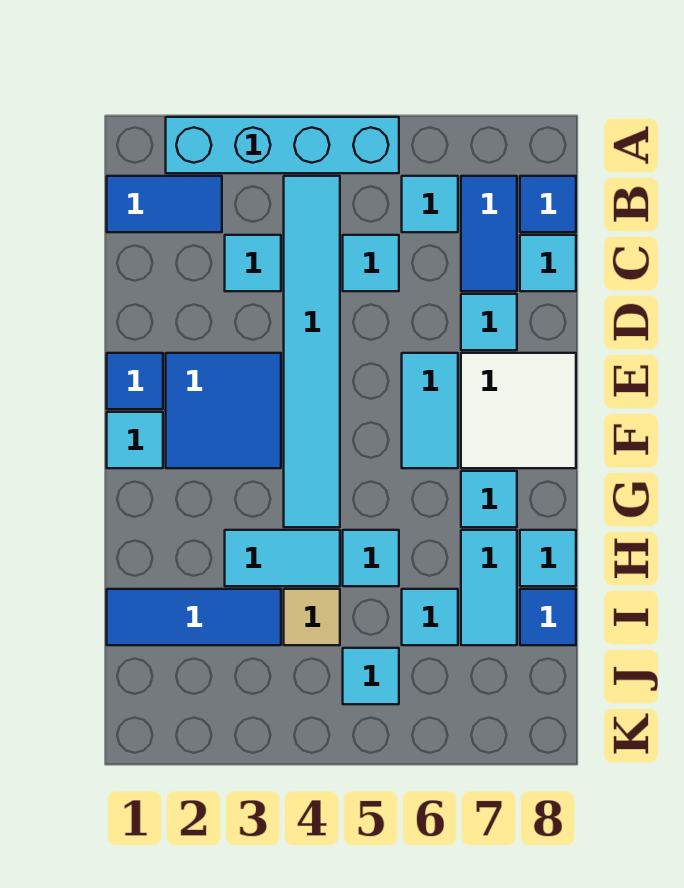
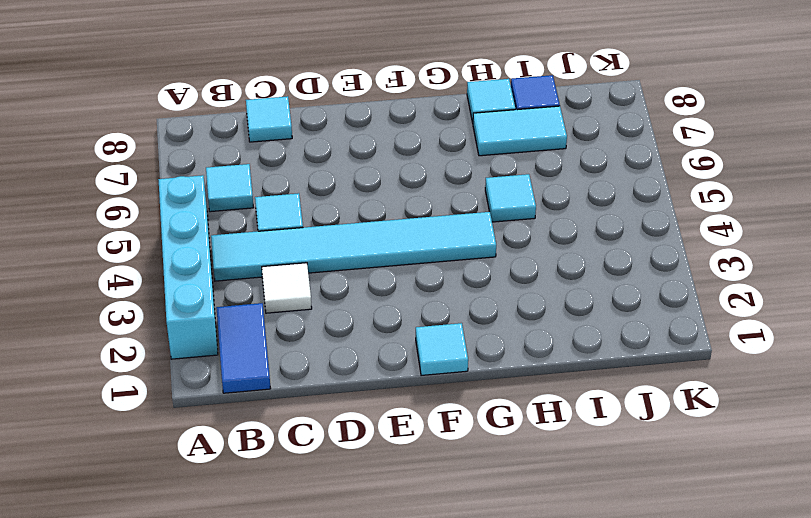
white 1x1 tile [262,263,312,313] -> cyan 1x1 tile [225,235,281,291]
none -> blue 1x2 tile [461,176,517,291]
none -> blue 1x1 tile [520,176,576,232]
none -> cyan 1x1 tile [461,294,517,350]

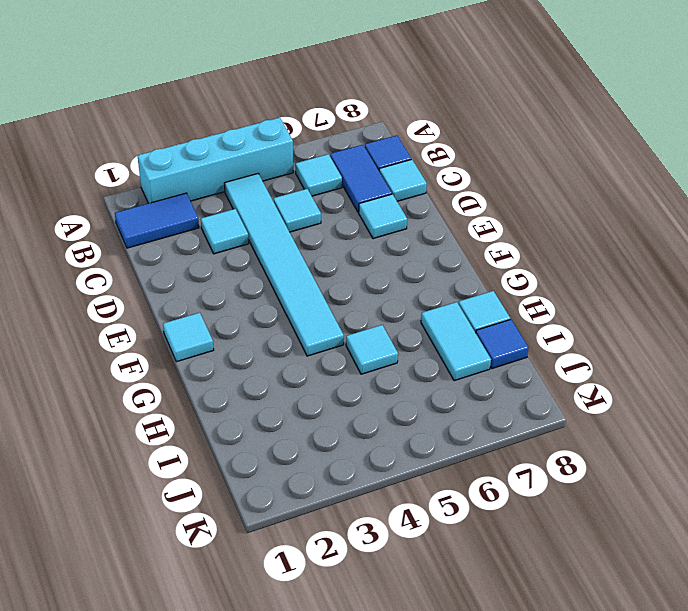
none -> blue 1x1 tile [107,353,163,409]
none -> blue 2x2 tile [166,353,281,468]
none -> cyan 1x2 tile [402,353,458,468]

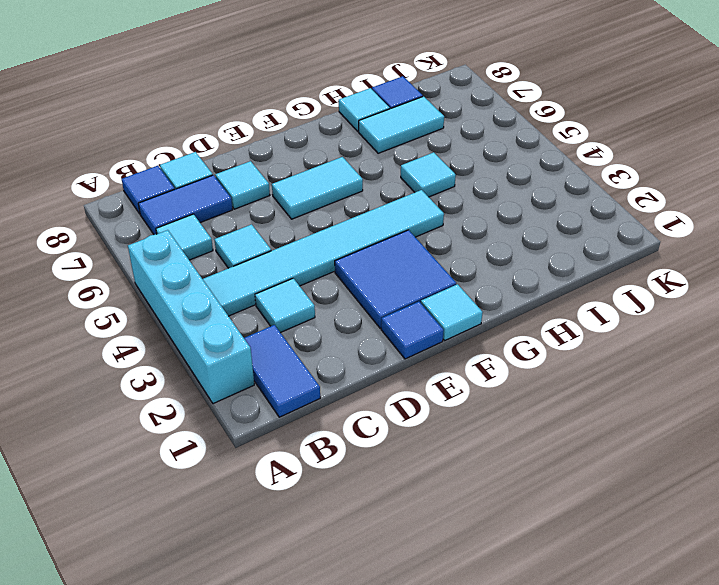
none -> white 2x2 tile [461,353,576,468]
none -> cyan 1x1 tile [461,471,517,527]
none -> cyan 1x2 tile [225,530,340,586]

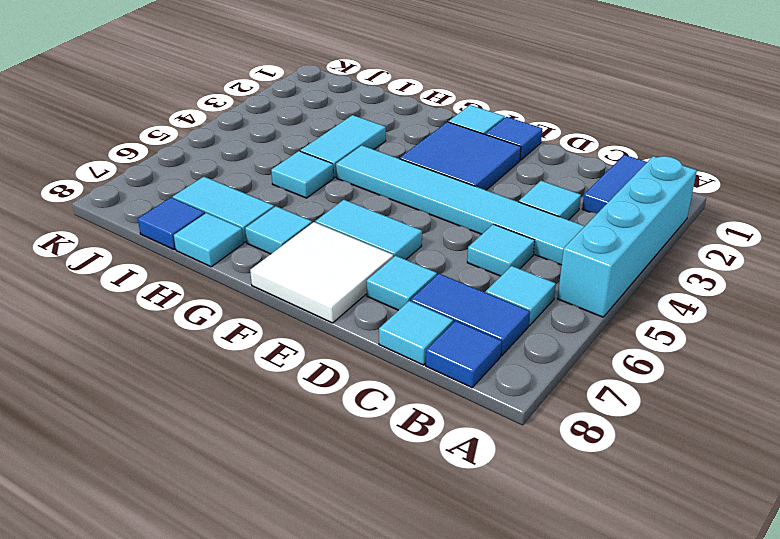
none -> blue 1x3 tile [107,589,281,645]
none -> tan 1x1 tile [284,589,340,645]
none -> cyan 1x1 tile [402,589,458,645]

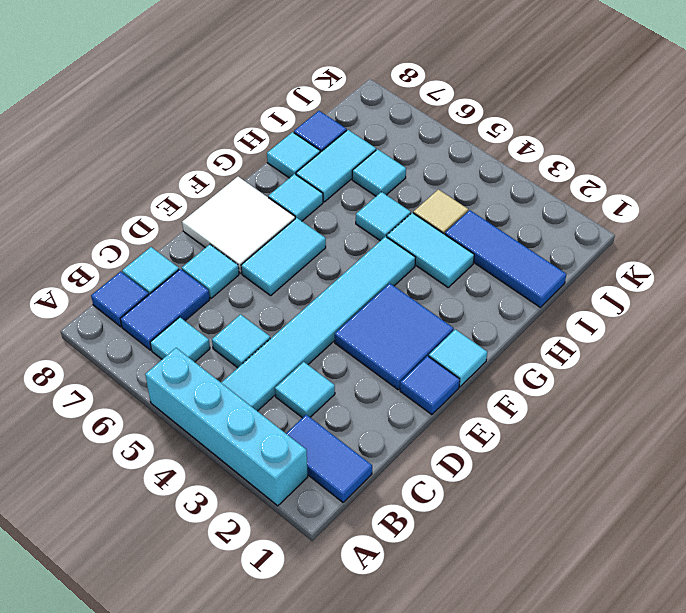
none -> cyan 1x1 tile [343,648,399,704]

